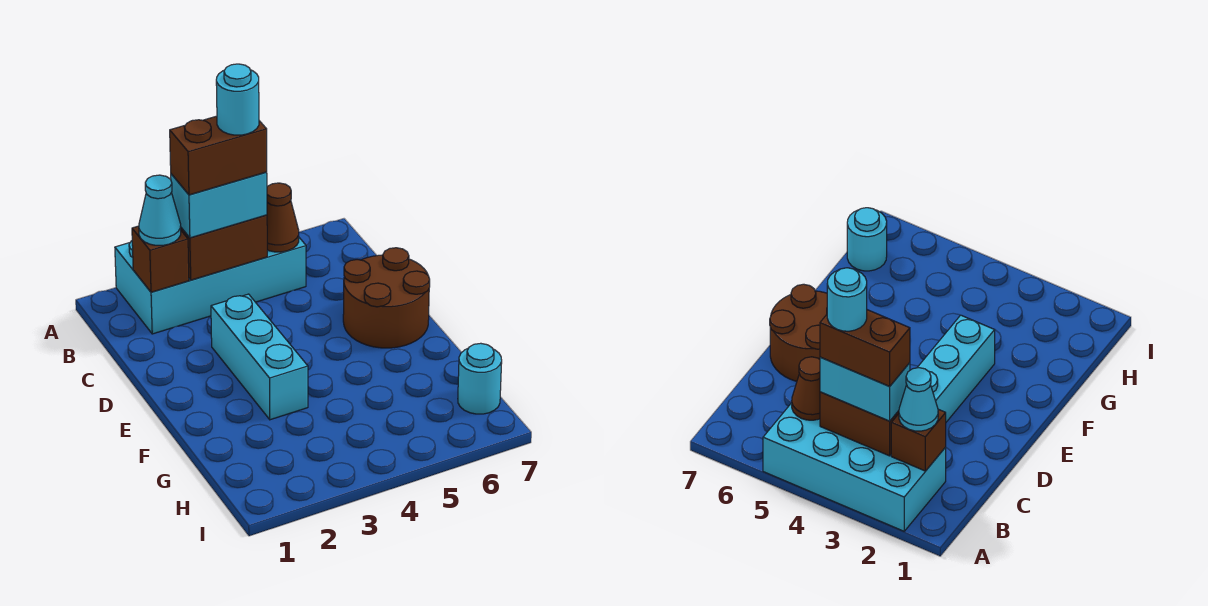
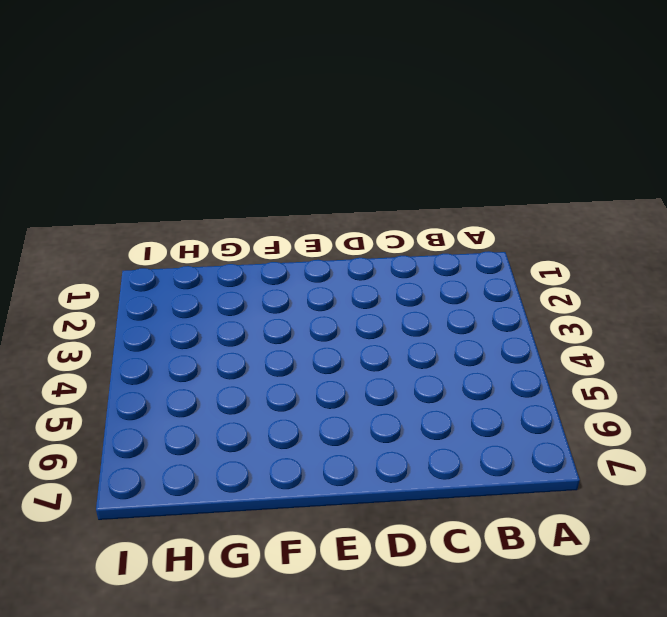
none -> cyan 2x4 brick [115,238,306,334]
none -> cyan 1x3 brick [211,294,308,420]

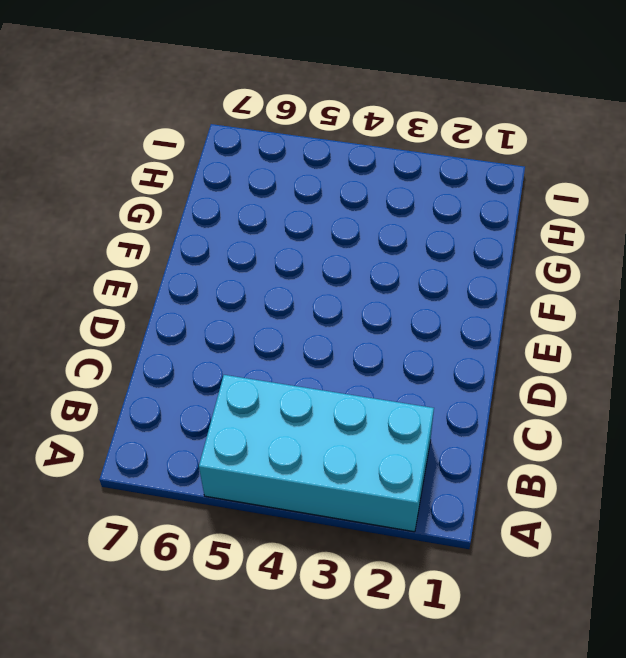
none -> cyan 1x3 brick [211,294,308,420]
none -> brown 2x2 round brick [343,248,430,348]

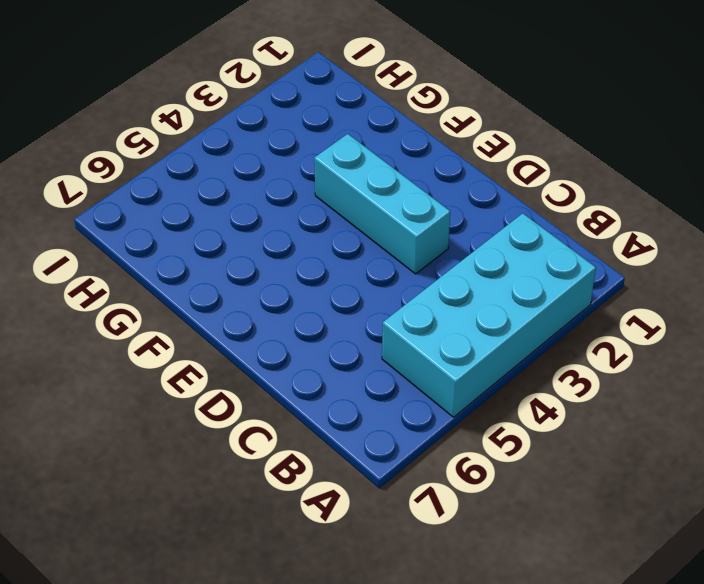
none -> brown 2x2 round brick [343,248,430,348]
none -> cyan 1x1 round brick [458,343,502,414]

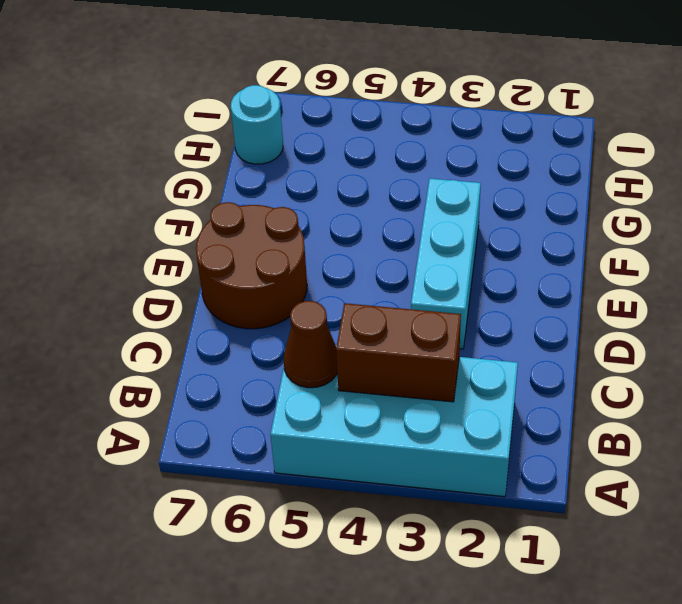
none -> brown 1x1 brick [132,226,189,292]
none -> cyan 1x1 cone [139,175,181,245]

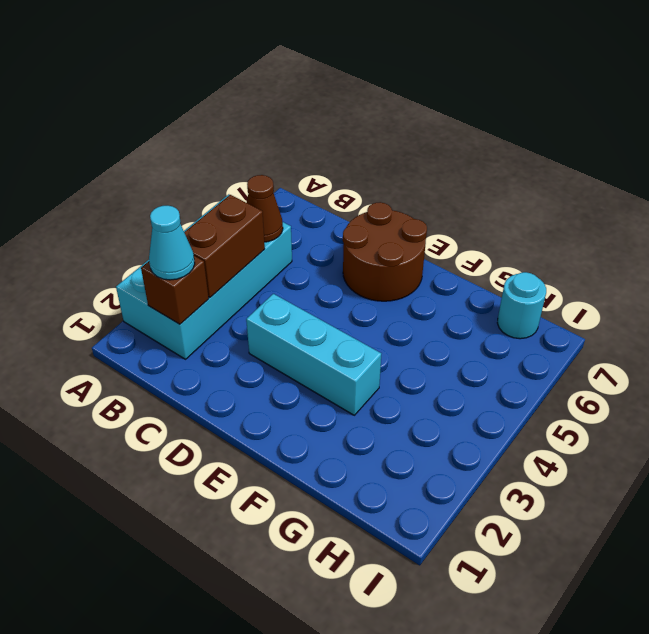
none -> cyan 1x2 brick [171,172,267,238]
none -> brown 1x2 brick [170,116,267,195]

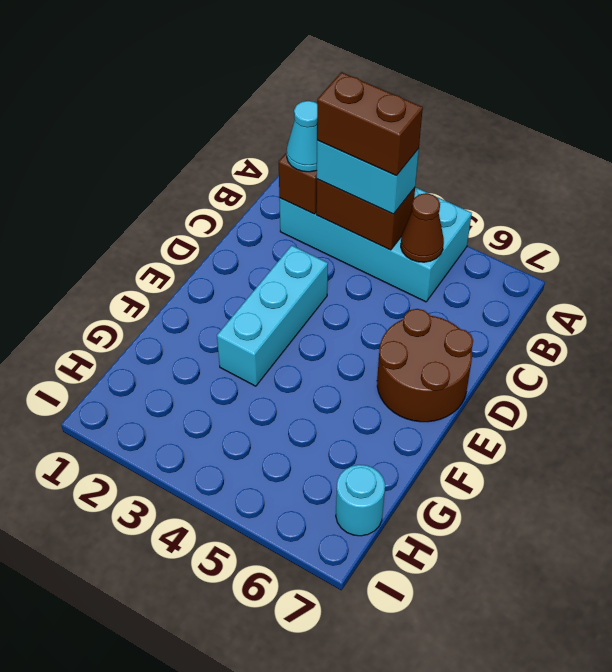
none -> cyan 1x1 round brick [216,64,259,135]

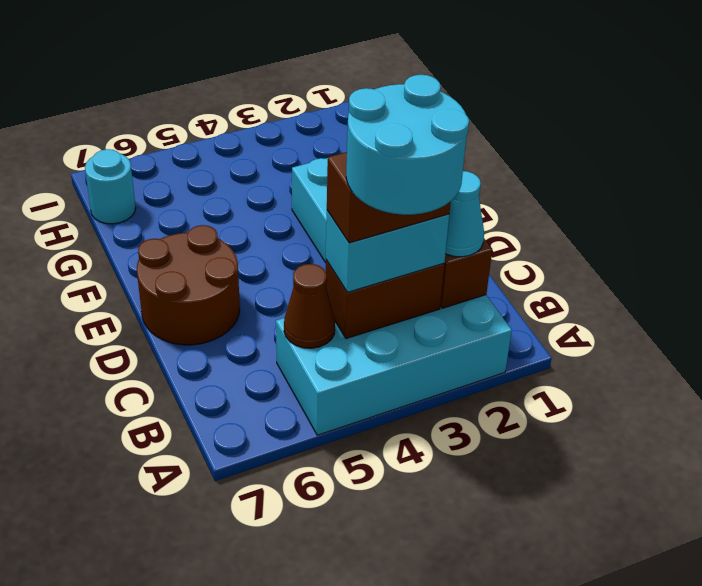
cyan 2x2 round brick [346,75,469,215] -> cyan 1x1 round brick [216,64,259,135]

